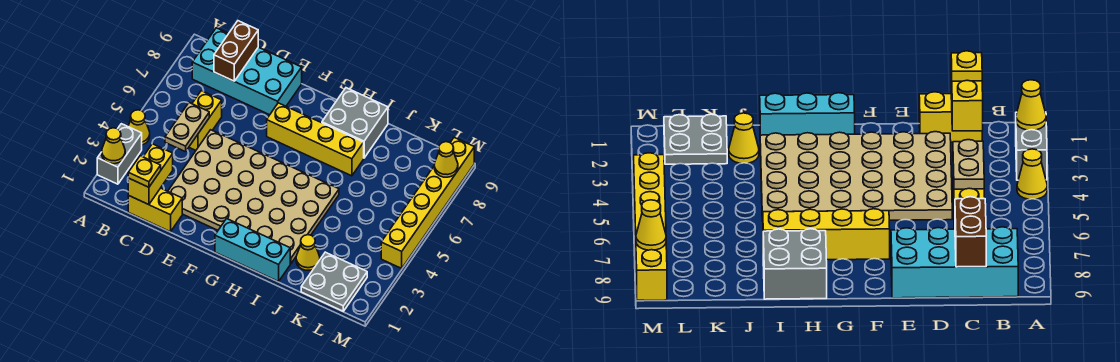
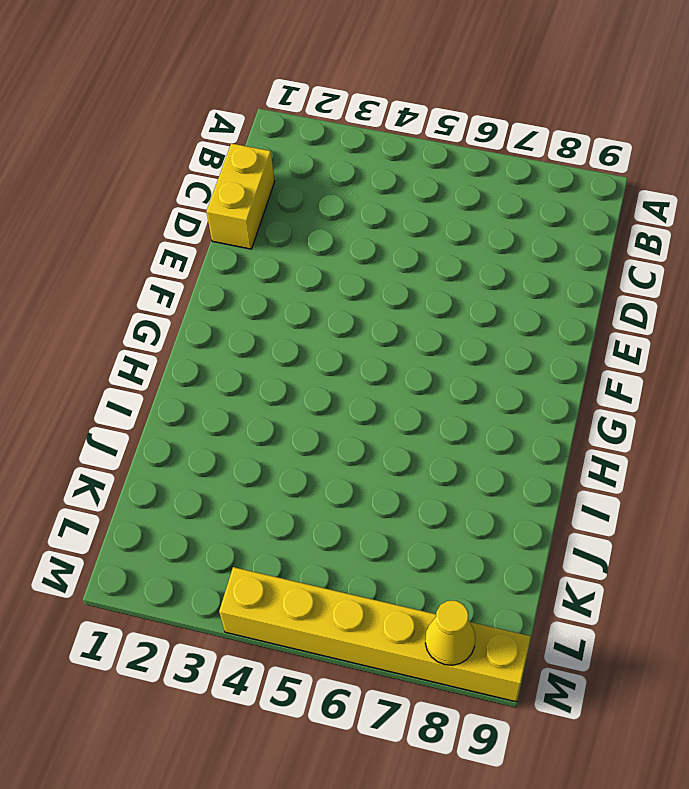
none -> grey 1x2 brick [97,124,142,184]
none -> yellow 1x1 cone [128,110,150,145]
none -> cyan 2x4 brick [192,28,302,115]

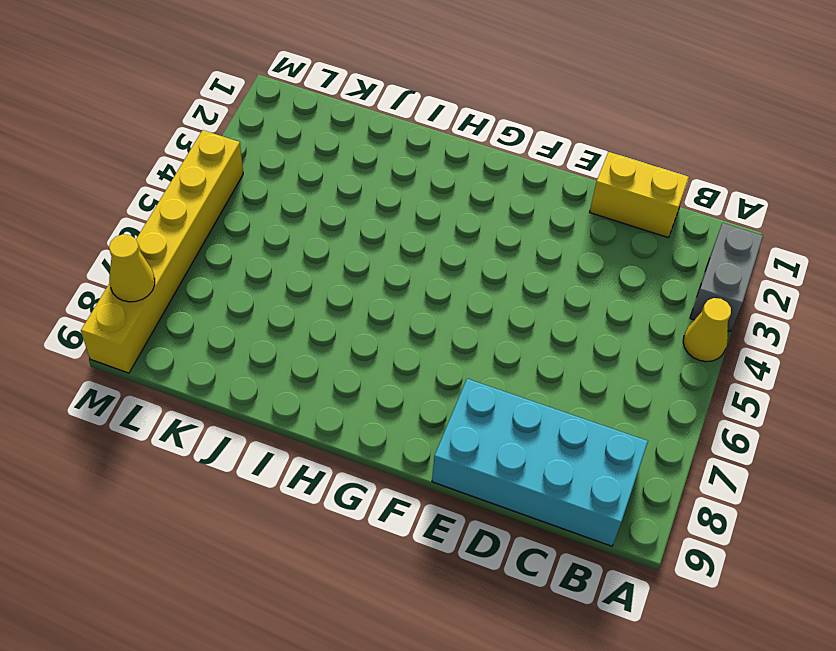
none -> yellow 1x2 brick [189,91,222,150]
none -> tan 4x6 plate [168,130,339,264]
none -> yellow 1x4 brick [267,103,364,176]

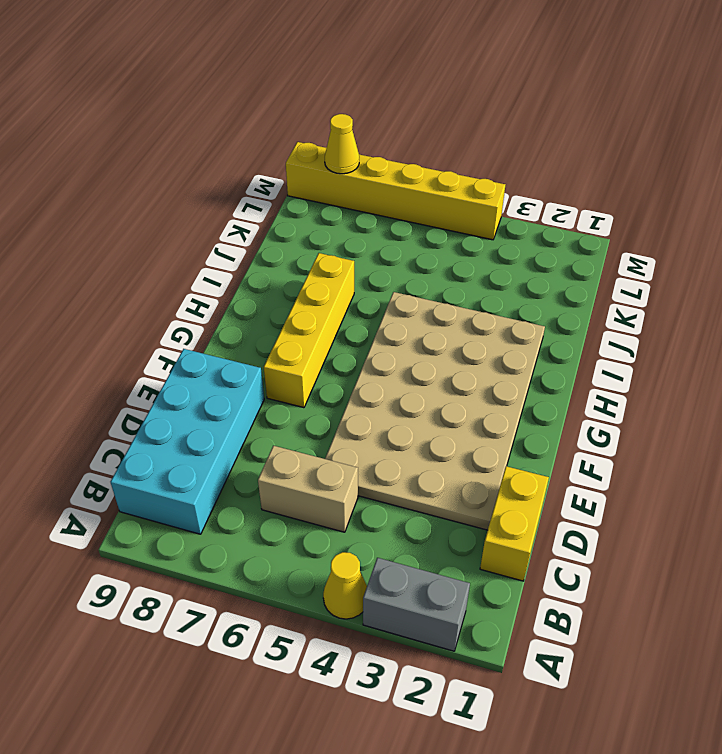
tan 1x2 brick [258,446,358,532] -> yellow 1x2 brick [189,91,222,150]
none -> cyan 1x3 brick [215,219,290,281]
none -> grey 2x2 brick [322,88,388,158]
none -> yellow 1x1 cone [296,235,320,270]

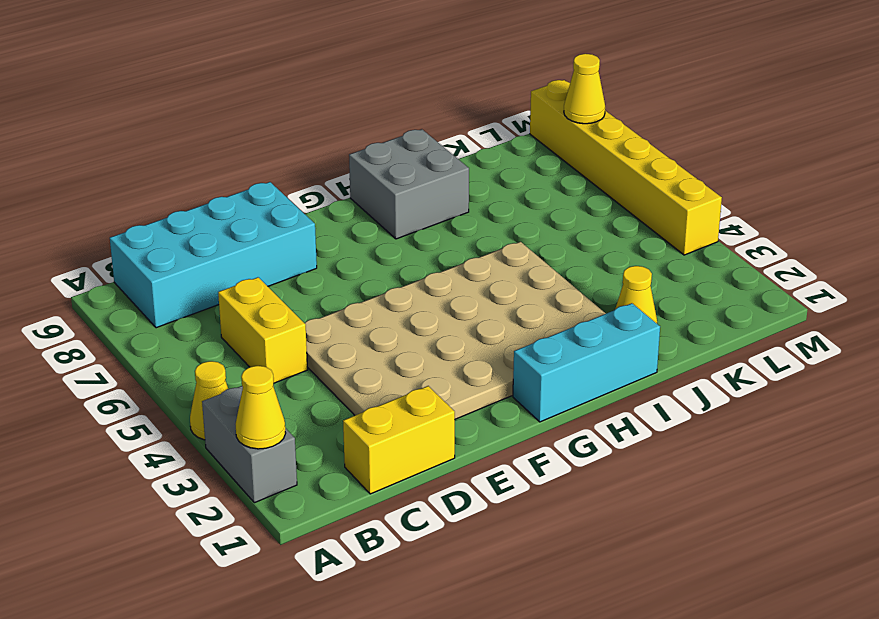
none -> yellow 1x4 brick [267,103,364,176]
none -> grey 2x2 plate [301,252,367,311]
none -> yellow 1x2 brick [128,144,173,205]

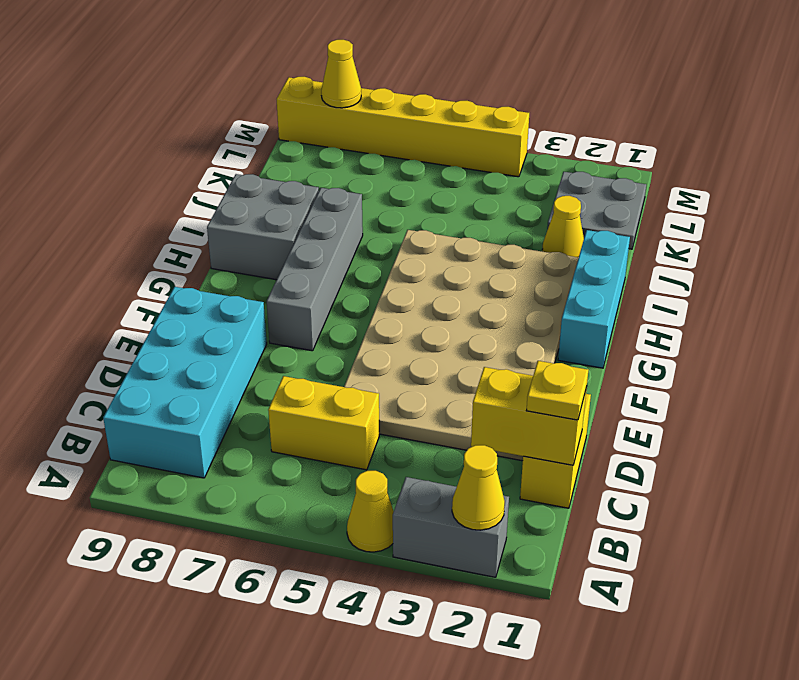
grey 1x4 brick [267,188,363,351] -> yellow 1x4 brick [267,103,364,176]
none -> tan 1x2 plate [165,103,209,152]
none -> brown 1x2 brick [214,21,258,81]

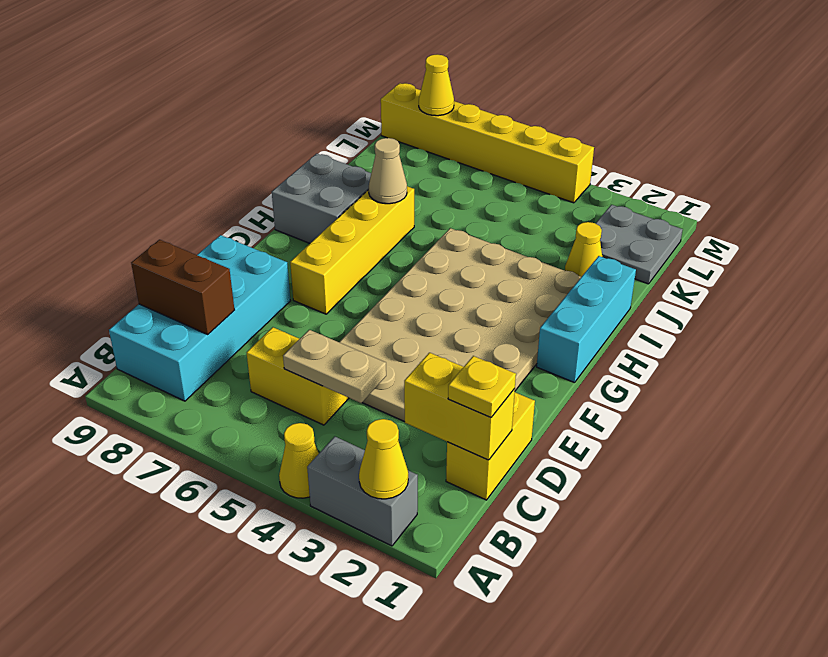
tan 1x1 cone [369,138,407,204] -> none

